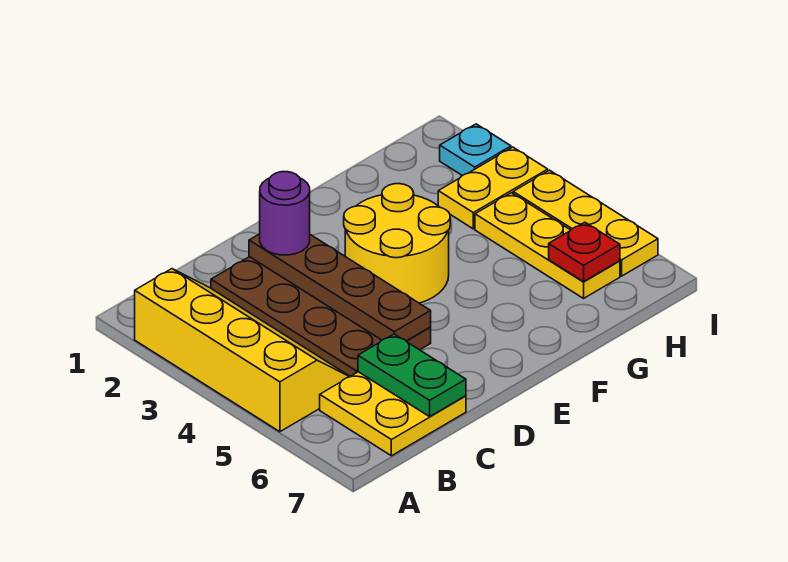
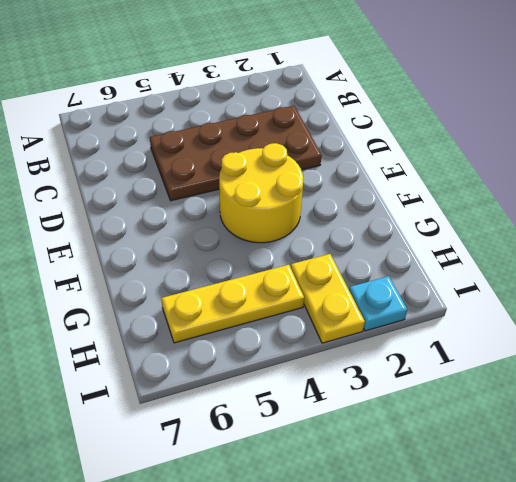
none -> yellow 2x4 slope [135,269,350,432]
none -> yellow 2x2 plate [320,372,466,456]
none -> yellow 1x3 plate [513,170,658,276]

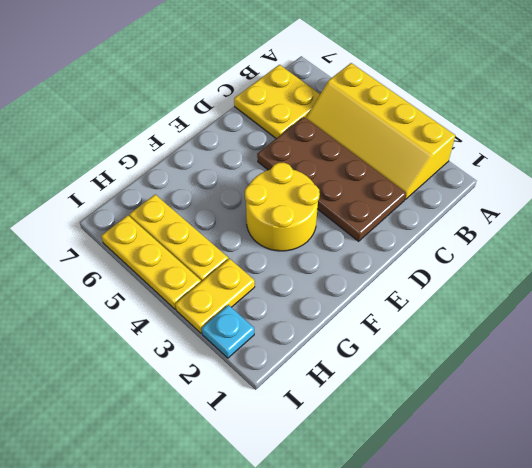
none -> green 1x2 plate [358,334,466,417]
none -> brown 1x4 plate [249,234,431,341]
none -> red 1x1 plate [549,222,620,282]

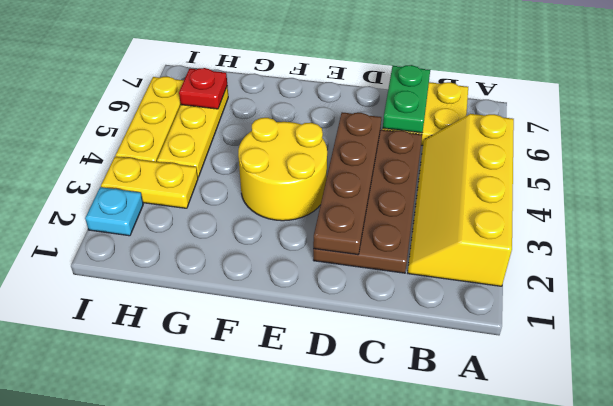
none -> purple 1x1 round brick [260,172,310,255]

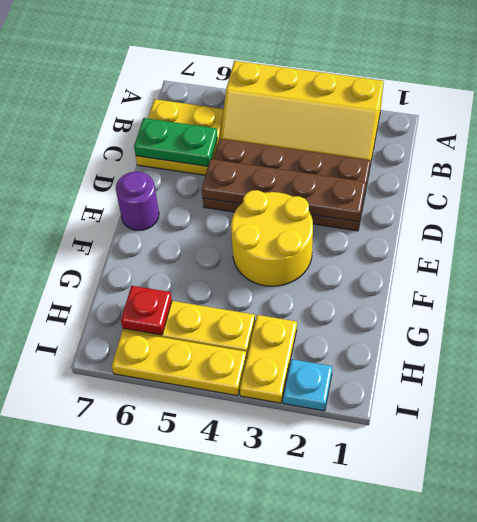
purple 1x1 round brick [116,172,159,230] -> purple 1x1 round brick moved to [260,172,310,255]

